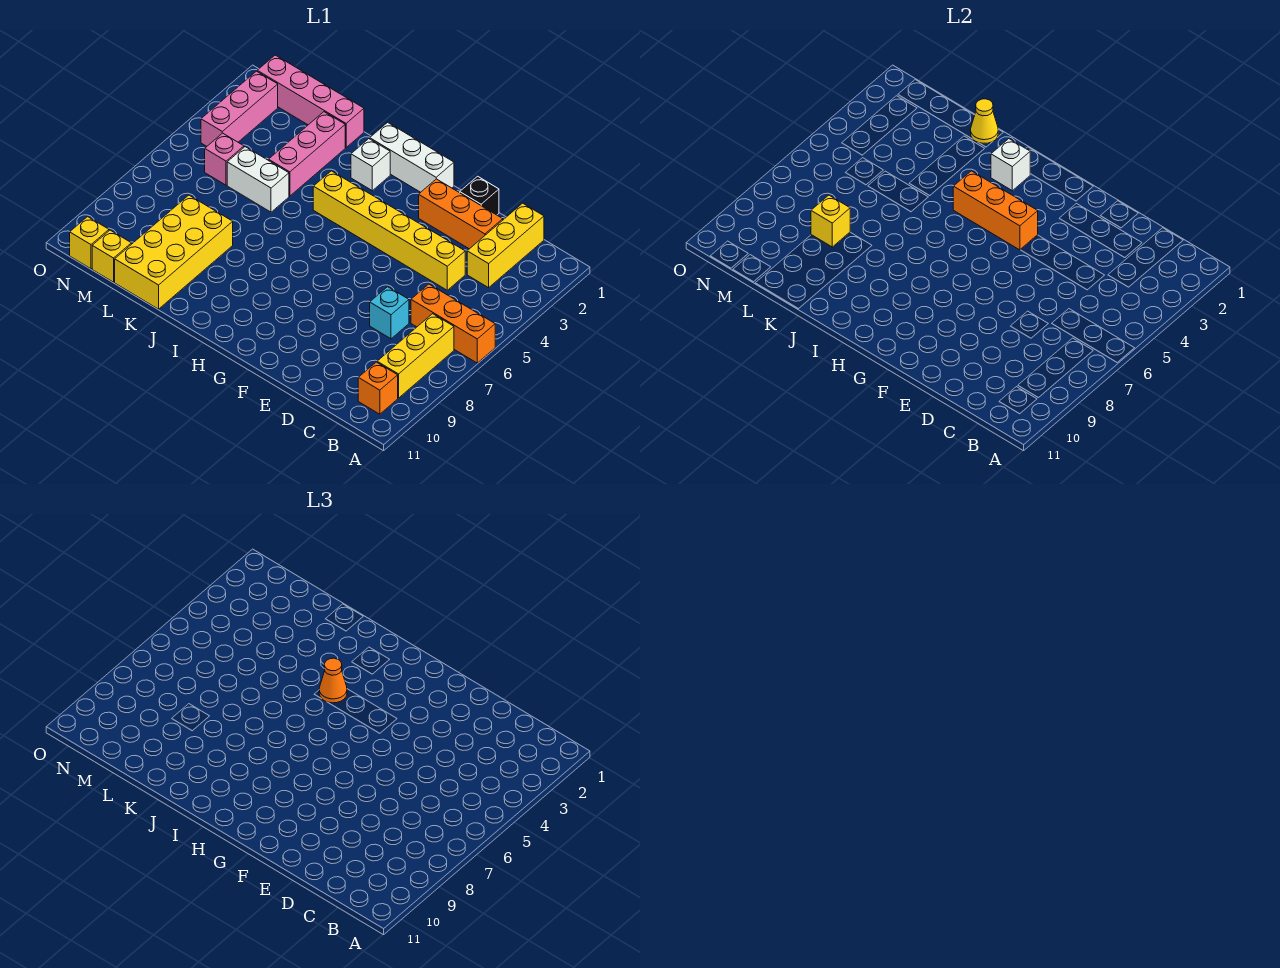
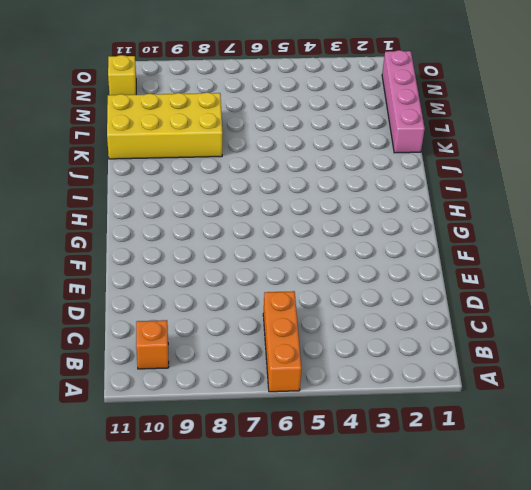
none -> yellow 1x3 brick [377,314,454,398]
none -> yellow 1x3 brick [467,203,544,288]
none -> orange 1x3 brick [419,179,503,249]

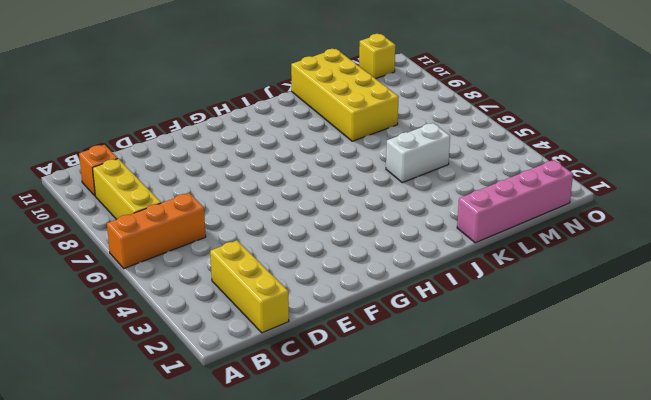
none -> orange 1x3 brick [419,179,503,249]
none -> yellow 1x6 brick [313,171,465,290]
none -> cyan 1x1 brick [370,287,409,339]

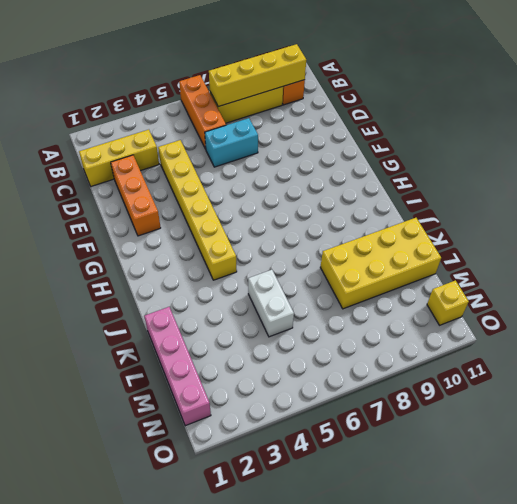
yellow 1x4 brick [209,44,306,107] -> none
cyan 1x2 brick [205,118,258,167] -> cyan 1x1 brick [370,287,409,339]
none -> black 1x1 brick [460,176,499,215]
none -> white 1x3 brick [370,122,454,192]
none -> white 1x1 brick [351,139,390,191]

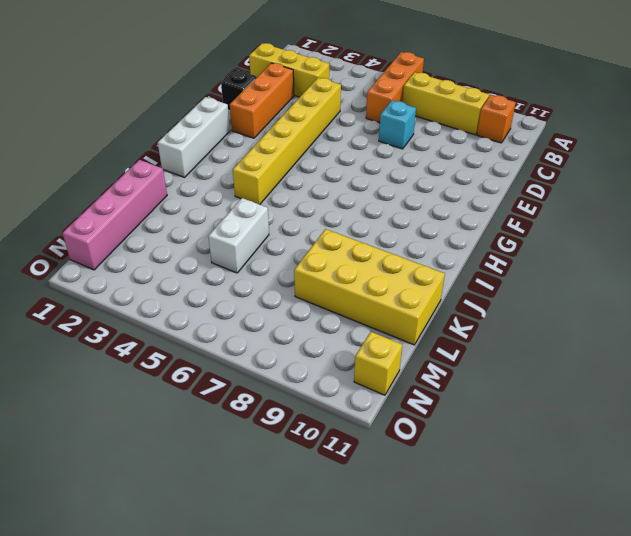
none -> white 1x1 brick [351,139,390,191]
none -> pink 1x3 brick [269,112,345,196]
none -> pink 1x1 brick [205,133,244,185]

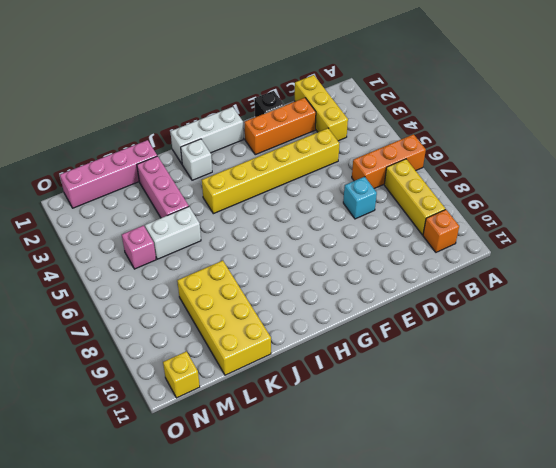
none -> yellow 1x1 brick [92,230,131,282]
none -> pink 1x3 brick [201,71,278,146]
none -> orange 1x3 brick [953,171,1038,250]

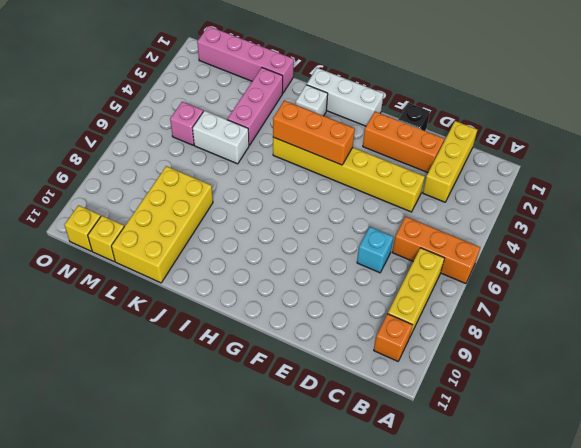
none -> pink 1x3 brick [201,71,278,146]
none -> white 1x1 brick [991,139,1030,191]
none -> yellow 1x1 cone [971,99,998,143]

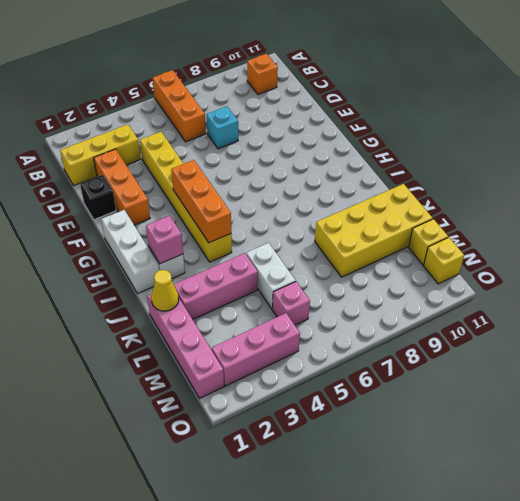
pink 1x1 brick [146,216,183,264] -> white 1x1 brick [991,139,1030,191]
none -> yellow 1x3 brick [377,314,454,398]
none -> yellow 1x1 brick [811,195,850,247]
none -> orange 1x1 cone [319,658,347,703]

